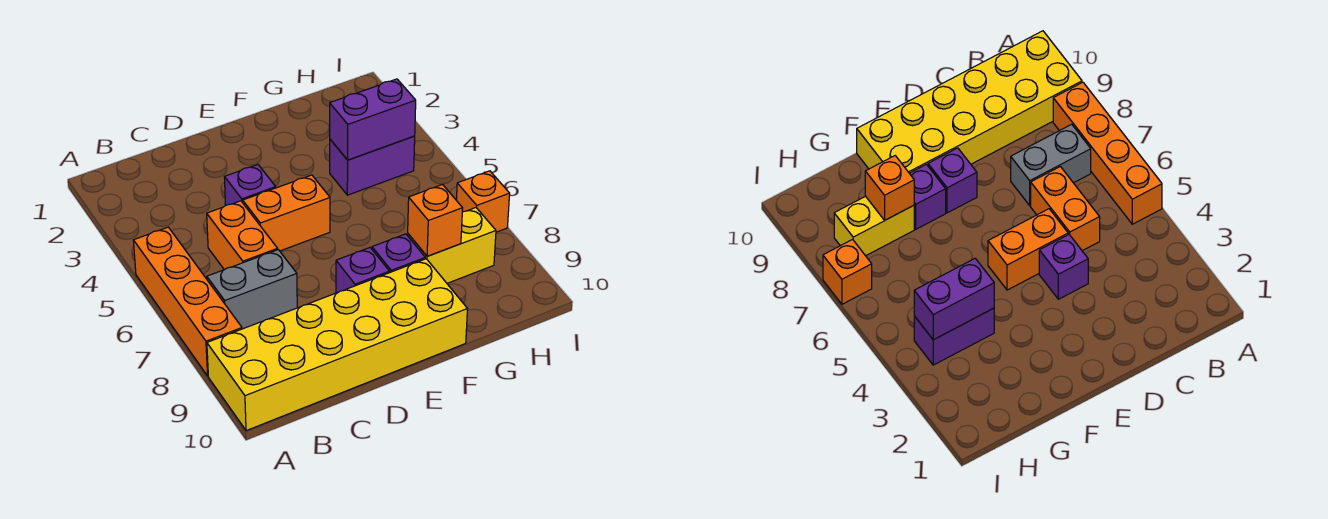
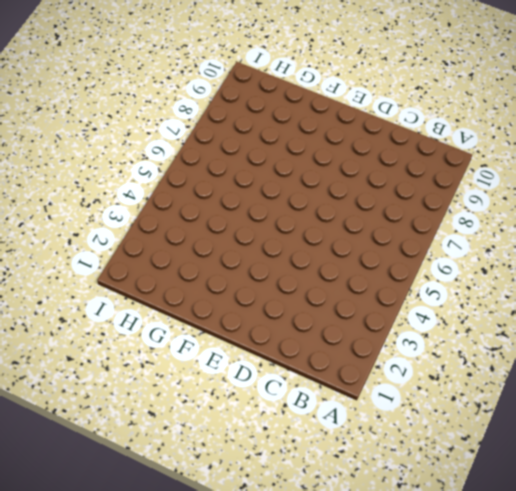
none -> orange 1x4 brick [133,227,242,376]
none -> yellow 2x6 brick [207,259,467,431]
none -> grey 1x2 brick [207,250,297,329]

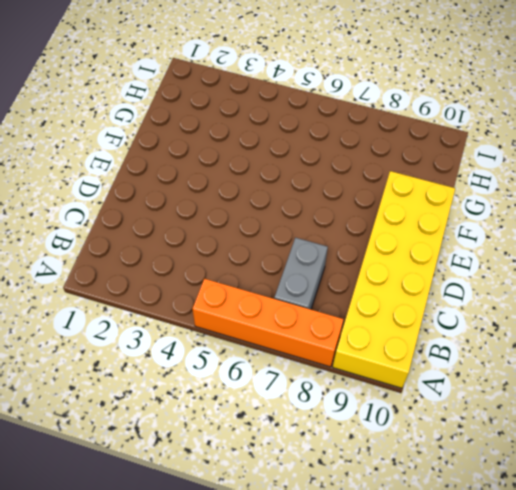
none -> orange 1x2 brick [207,201,278,270]
none -> purple 1x1 brick [224,165,276,205]
none -> orange 1x2 brick [243,175,330,251]

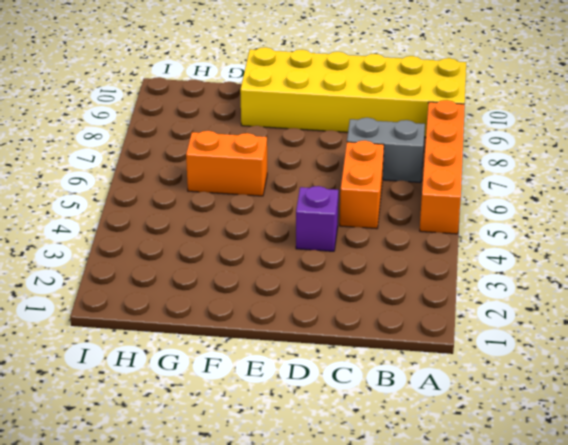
orange 1x2 brick [186,131,267,196] -> orange 1x2 brick moved to [243,175,330,251]
none -> purple 1x1 brick [336,248,390,293]
none -> purple 1x1 brick [372,234,425,273]
none -> purple 1x2 brick [330,136,415,195]

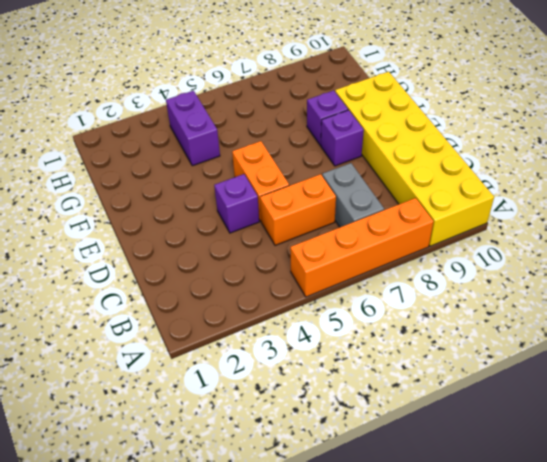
none -> yellow 1x2 brick [408,208,496,283]
none -> orange 1x1 brick [456,171,510,232]
none -> purple 1x2 brick [330,79,416,160]

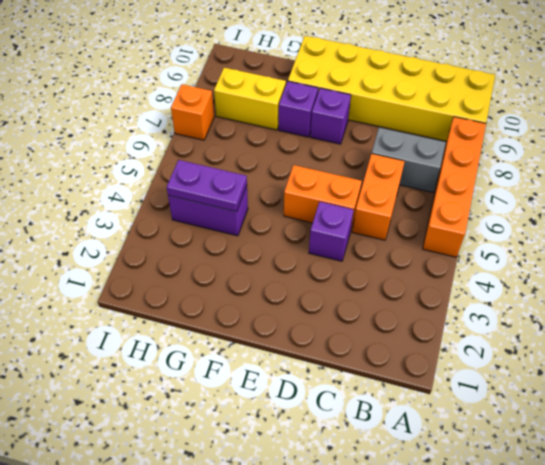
purple 1x2 plate [167,160,247,212] -> purple 1x2 brick [330,79,416,160]
none -> orange 1x1 brick [408,185,463,256]

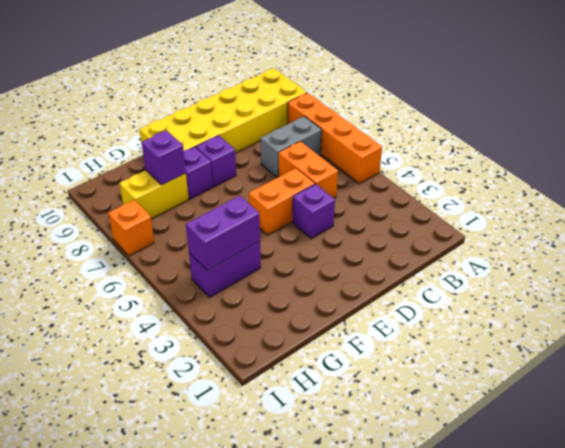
purple 1x1 brick [142,130,186,185] -> orange 1x1 brick [408,185,463,256]

